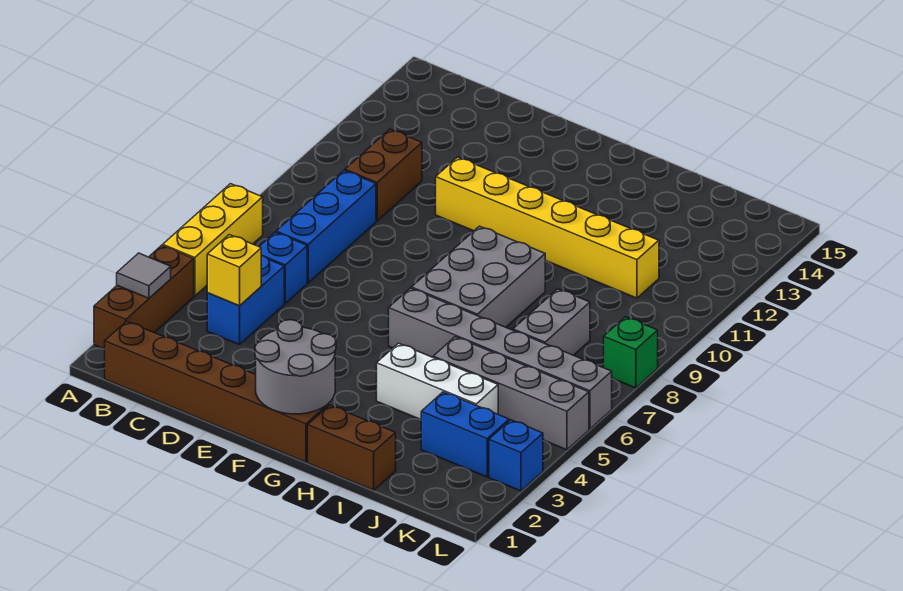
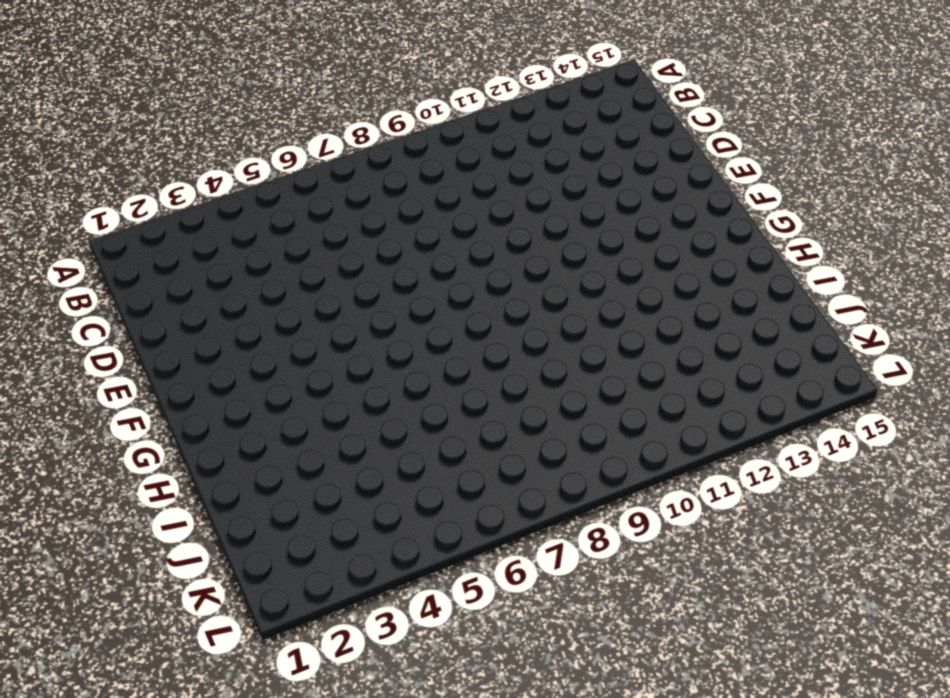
none -> brown 1x3 brick [94,246,194,349]
none -> yellow 1x3 brick [163,184,263,296]
none -> brown 1x6 brick [105,321,328,462]

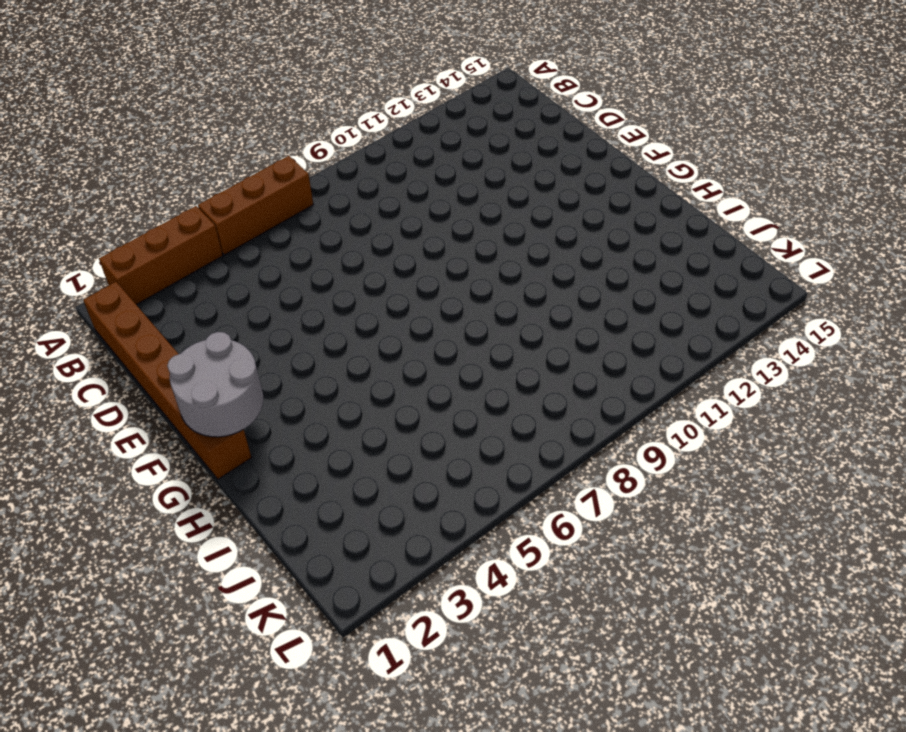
brown 1x3 brick [198,156,313,255] -> yellow 1x3 brick [163,184,263,296]
none -> blue 1x2 brick [207,256,284,345]
none -> blue 1x1 brick [259,232,307,303]
none -> blue 1x3 brick [276,171,376,283]

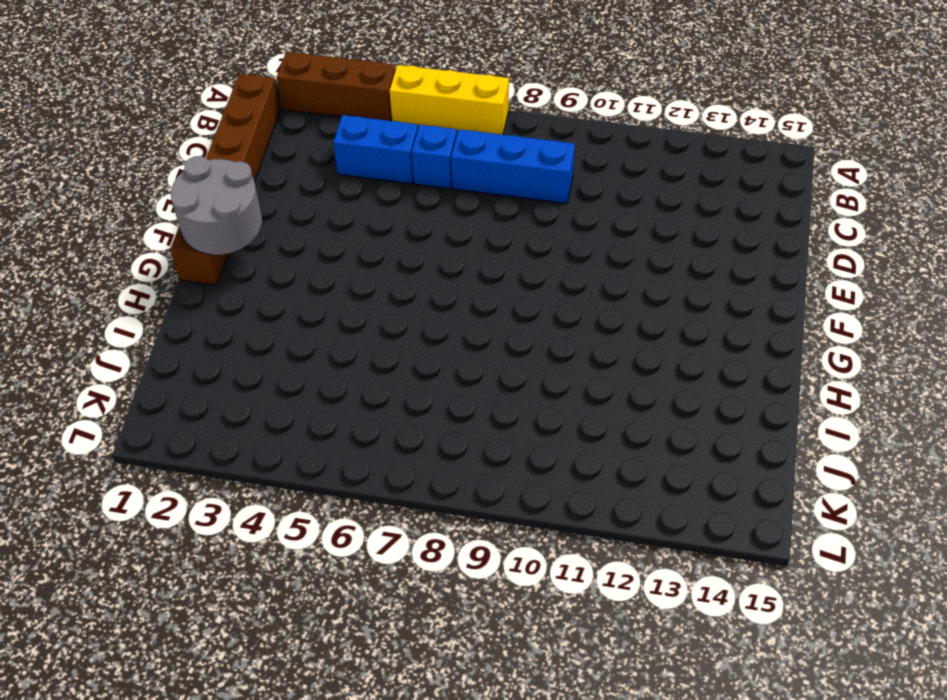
none -> brown 1x2 brick [345,129,422,221]
none -> yellow 1x6 brick [436,157,659,298]
none -> grey 1x6 brick [389,288,612,429]

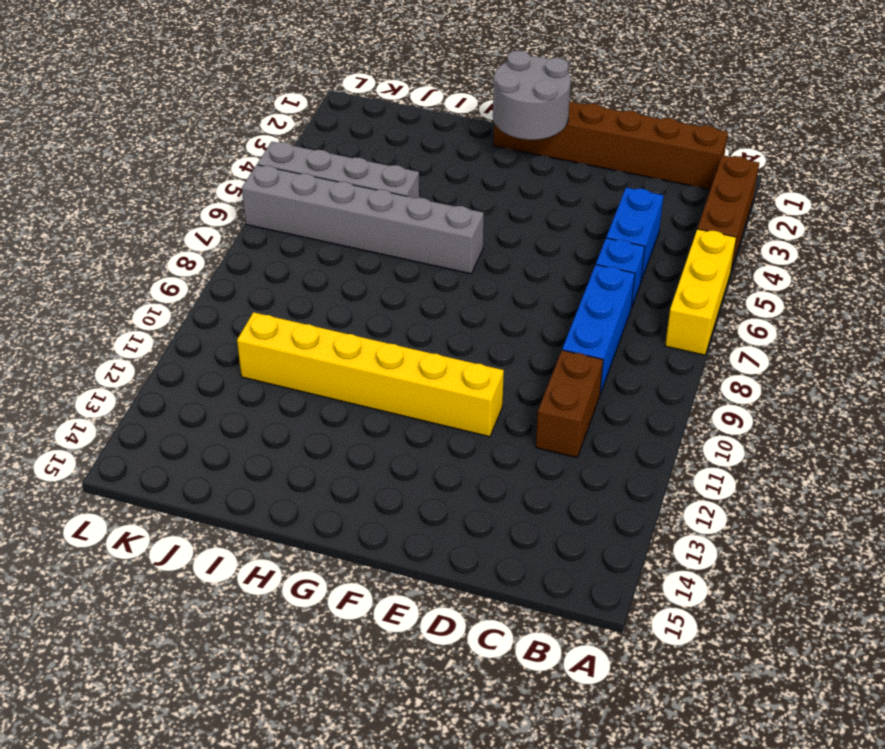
none -> grey 2x3 brick [412,226,545,327]
none -> brown 1x2 brick [308,405,396,490]
none -> white 1x3 brick [377,343,498,420]

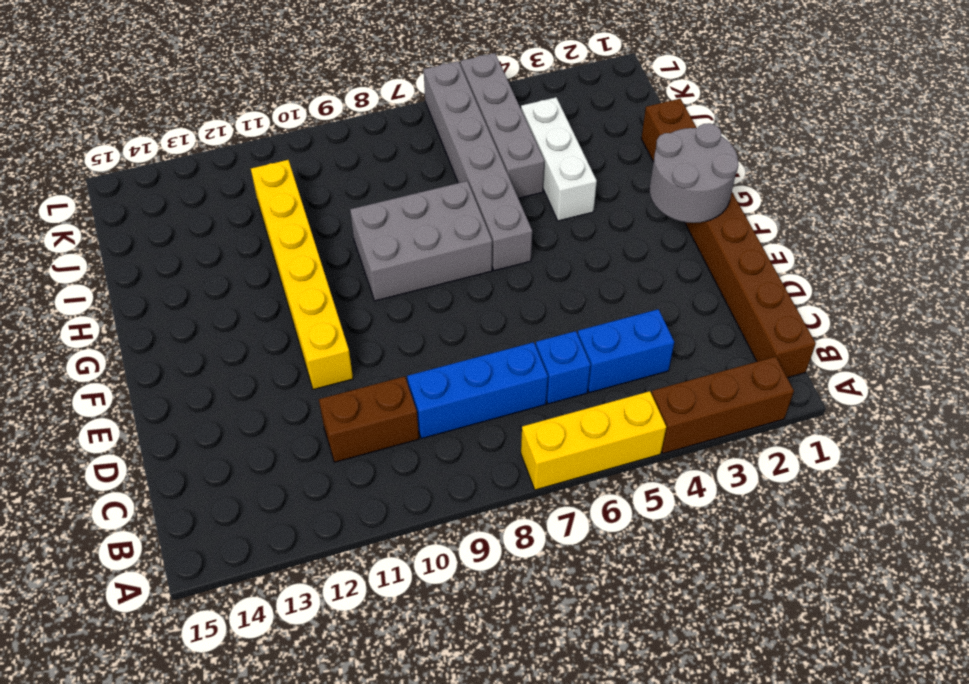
none -> blue 1x2 brick [421,392,509,477]
none -> grey 1x2 brick [513,289,590,355]
none -> blue 1x1 brick [489,420,543,491]

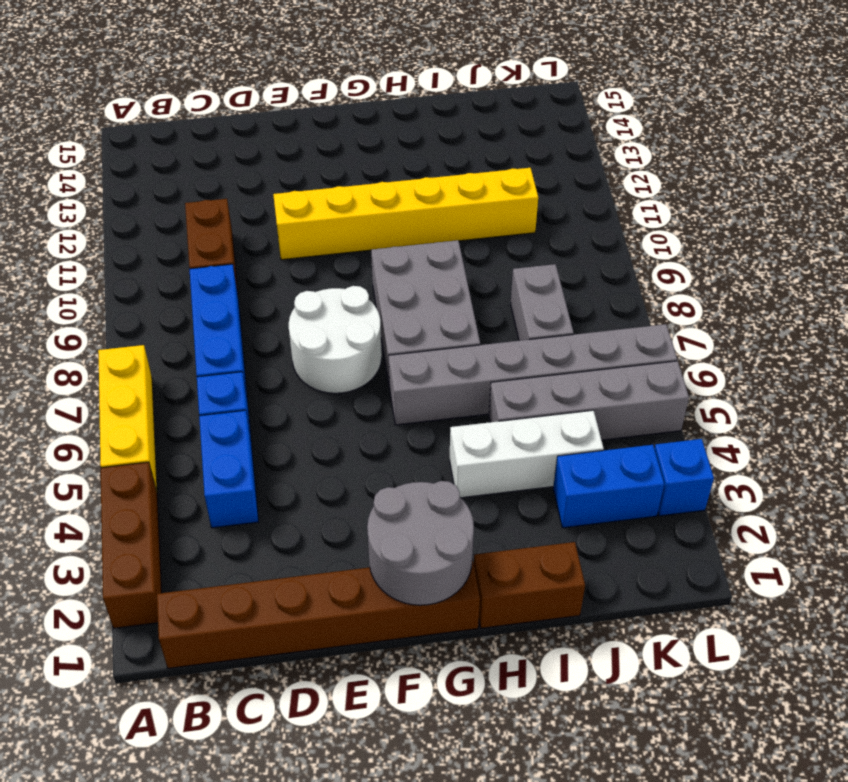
white 2x2 round brick [289,286,382,393] -> none
none -> green 1x1 brick [604,317,658,388]
none -> grey 1x1 tile [117,253,171,298]
none -> yellow 1x1 brick [207,235,261,306]

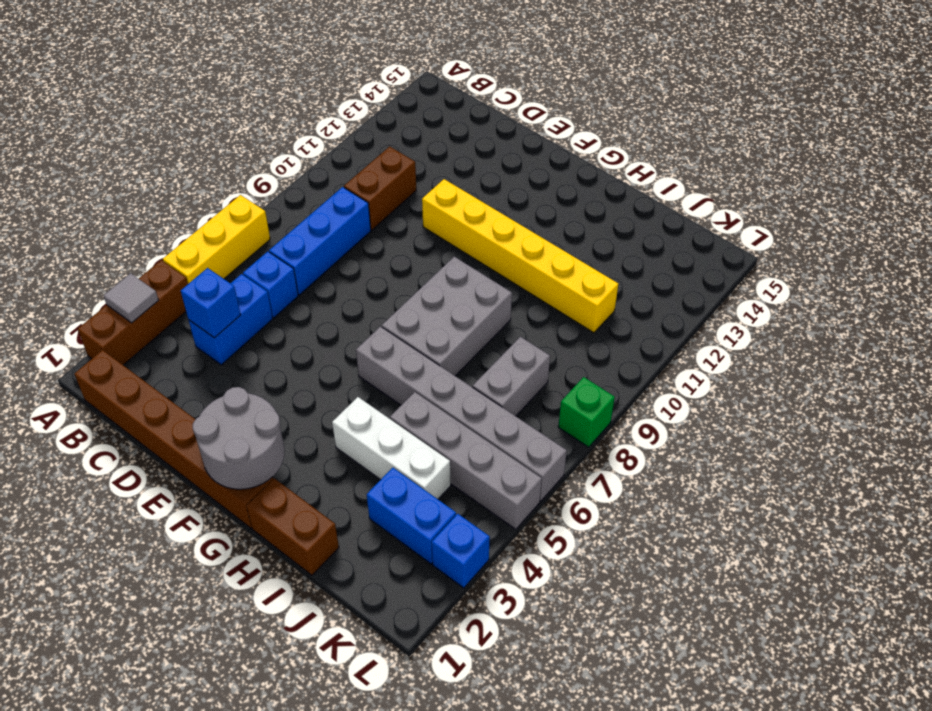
blue 1x1 brick [181,268,241,338] -> yellow 1x1 brick [207,235,261,306]

